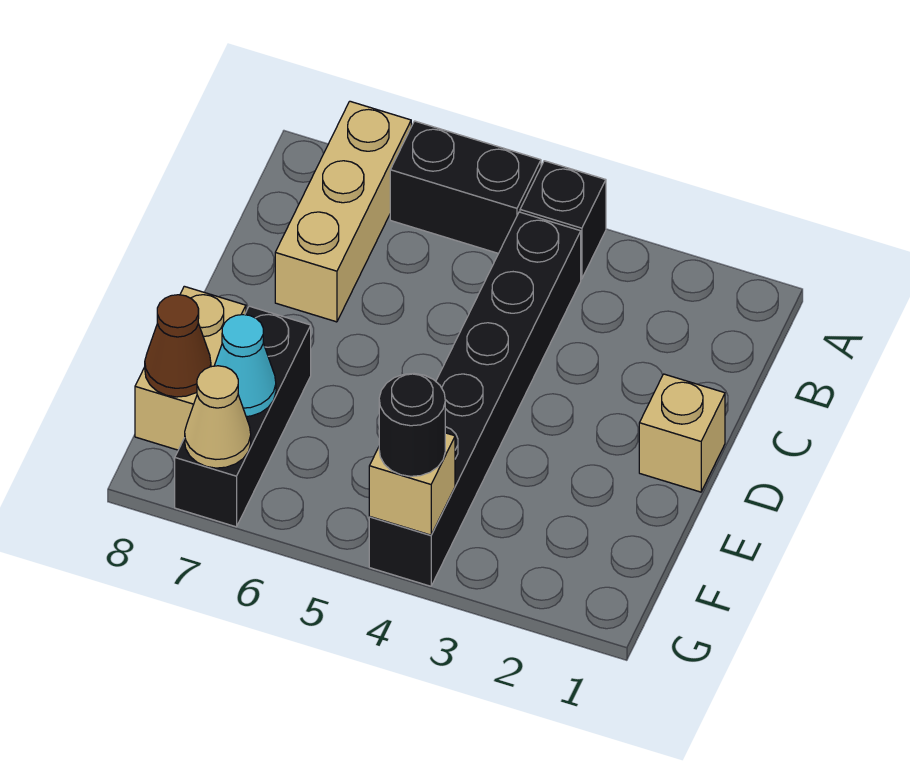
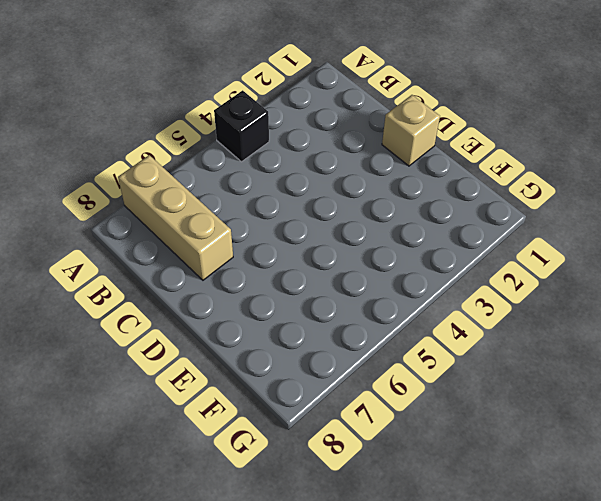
none -> black 1x2 brick [390,121,541,253]
none -> black 1x6 brick [369,212,581,586]
none -> black 1x3 brick [175,306,311,527]

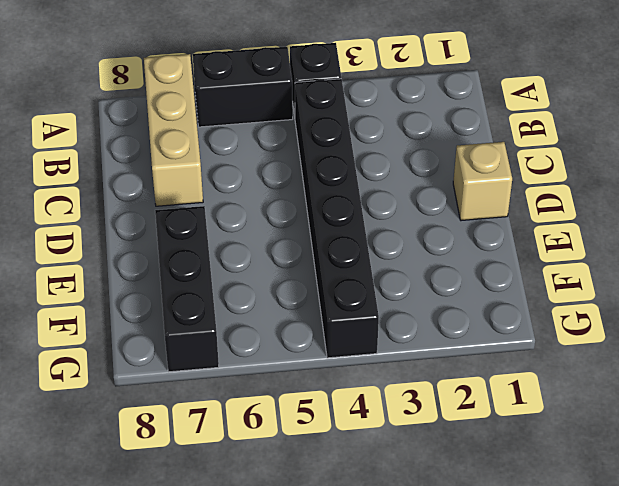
none -> tan 1x2 brick [135,286,246,450]
none -> cyan 1x1 cone [214,315,276,416]
none -> brown 1x1 cone [145,295,211,397]

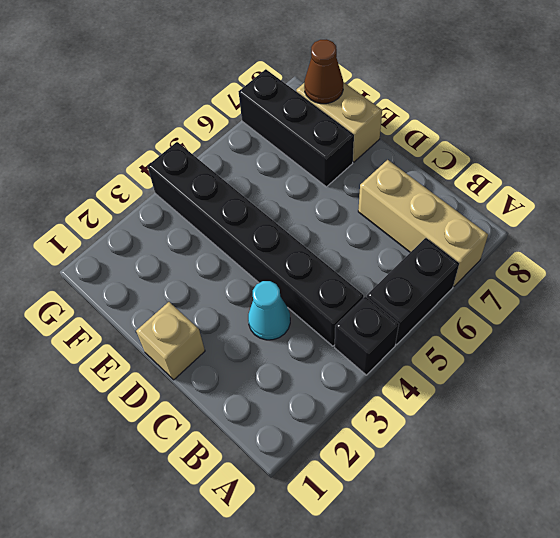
cyan 1x1 cone [248,281,290,340] -> cyan 1x1 cone moved to [214,315,276,416]
none -> tan 1x1 brick [369,433,455,535]
none -> tan 1x1 cone [185,366,251,468]
none -> black 1x1 round brick [379,374,445,476]

